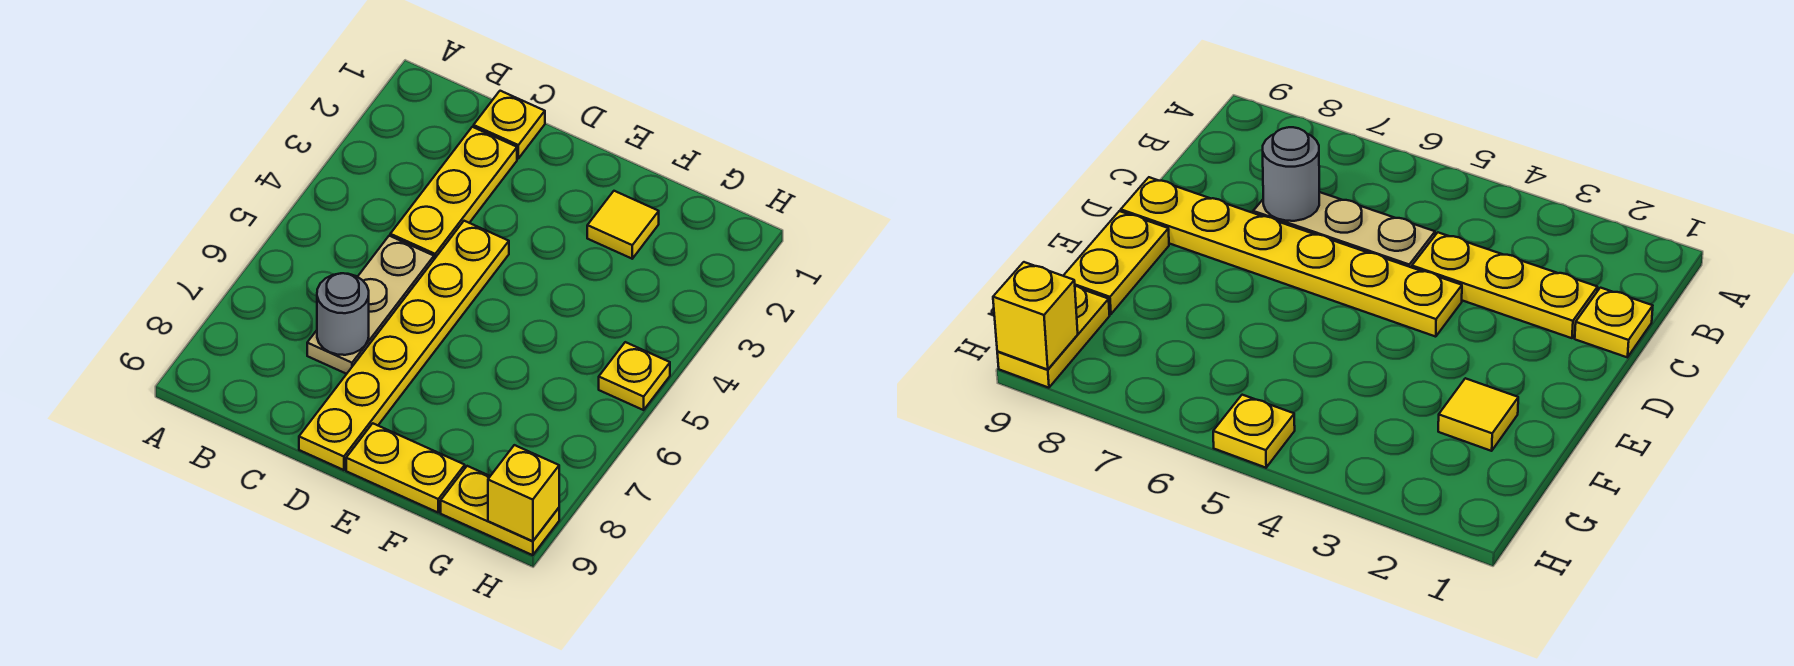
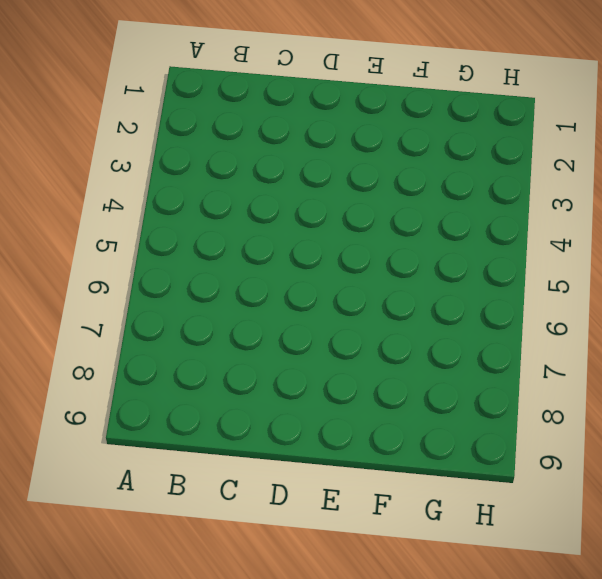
none -> yellow 1x1 plate [474,91,545,158]
none -> yellow 1x3 plate [390,127,517,259]

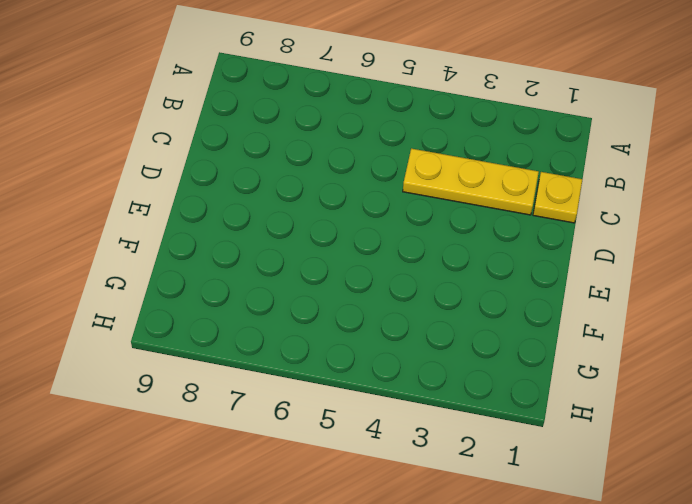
none -> tan 1x3 plate [307,236,434,374]
none -> yellow 1x6 plate [299,221,509,470]

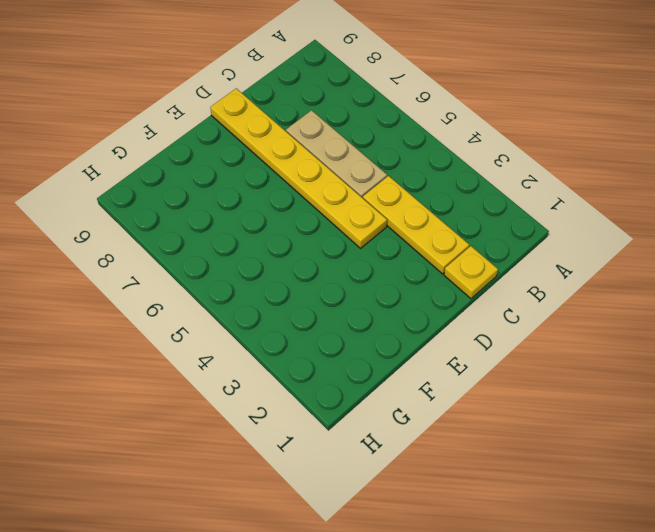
none -> yellow 1x2 plate [346,423,465,512]
none -> yellow 1x1 tile [587,191,659,259]

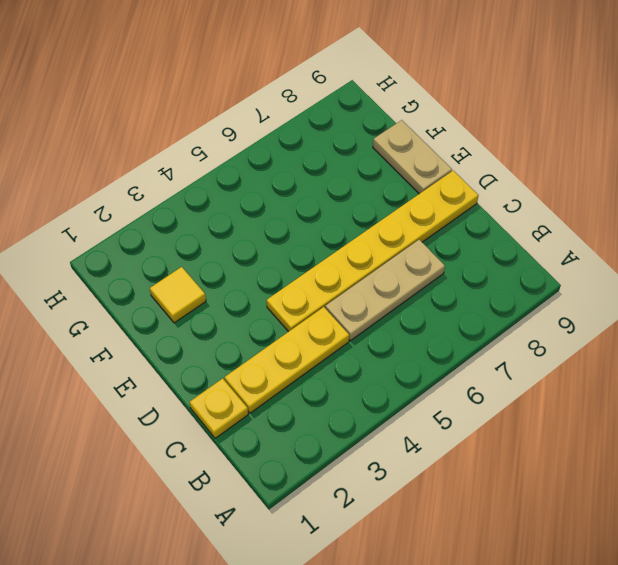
tan 1x2 plate [373,120,452,194] -> yellow 1x2 plate [346,423,465,512]
none -> yellow 1x2 plate [441,466,559,555]
none -> yellow 1x1 plate [599,342,670,410]

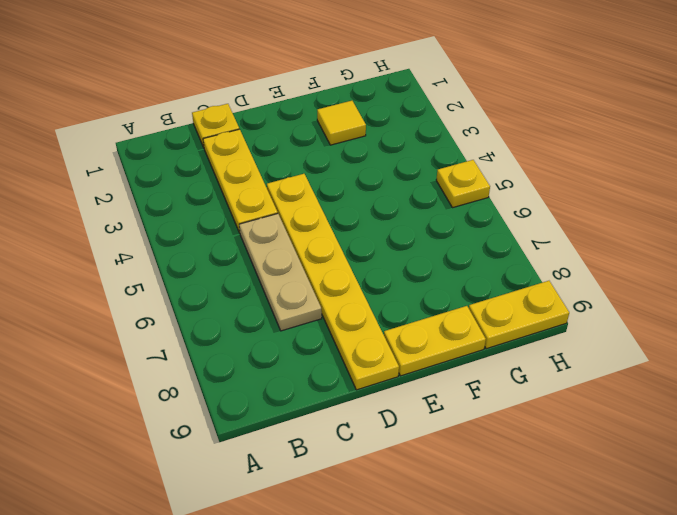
none -> grey 1x1 round brick [317,273,369,355]
none -> yellow 1x1 brick [488,445,559,541]

